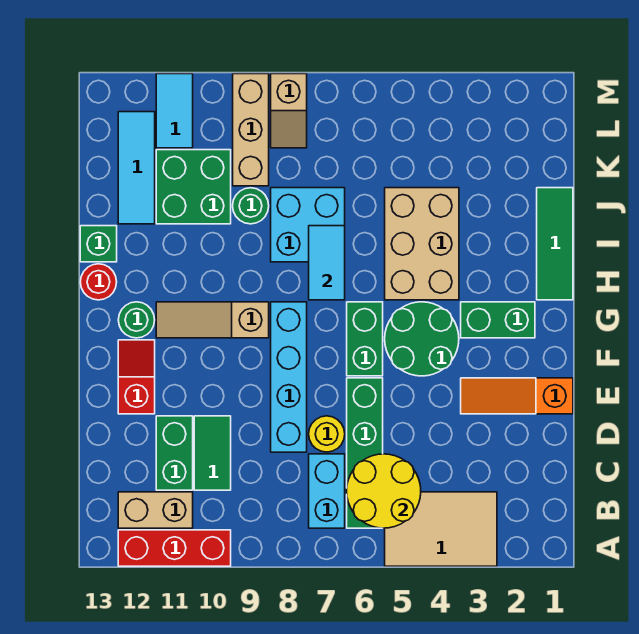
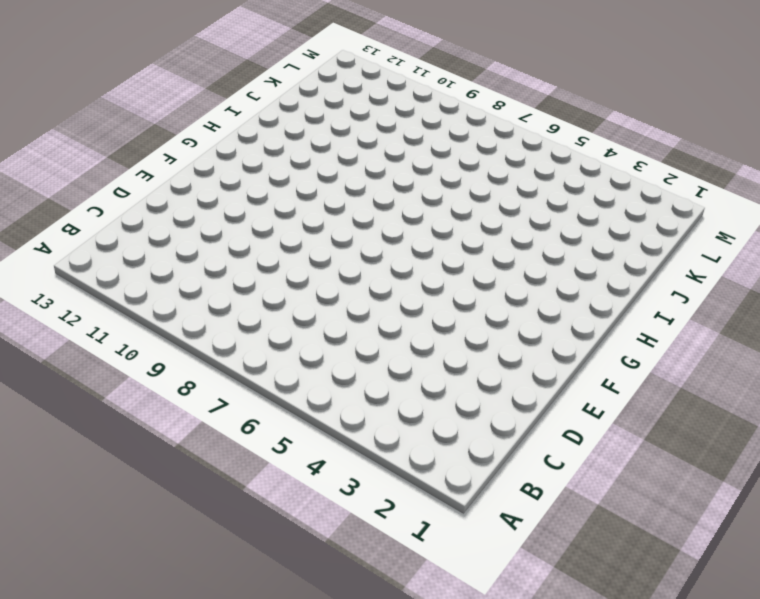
none -> tan 2x3 tile [385,492,497,566]
none -> red 1x3 brick [118,530,231,566]
none -> green 1x4 brick [347,378,383,528]

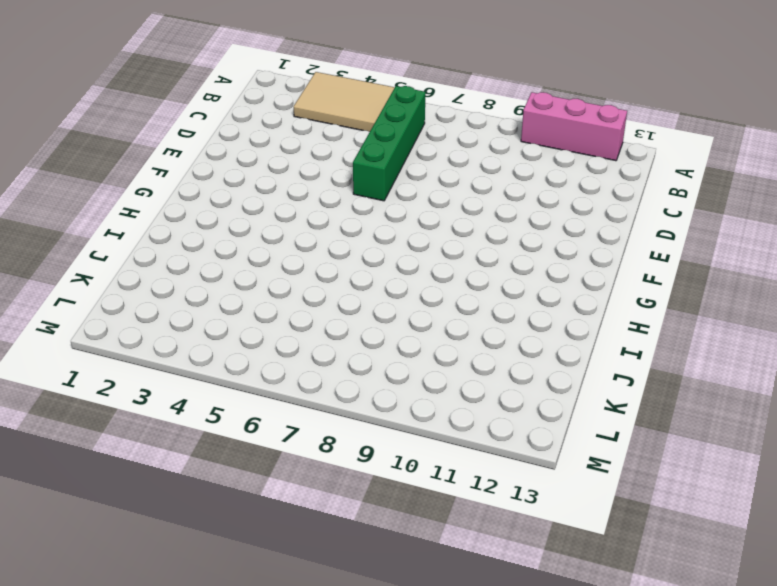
pink 1x3 brick [521,92,627,161] -> red 1x3 brick [118,530,231,566]
none -> cyan 1x2 brick [309,454,345,528]
none -> tan 1x2 brick [118,492,193,528]
none -> green 1x2 tile [194,416,231,490]

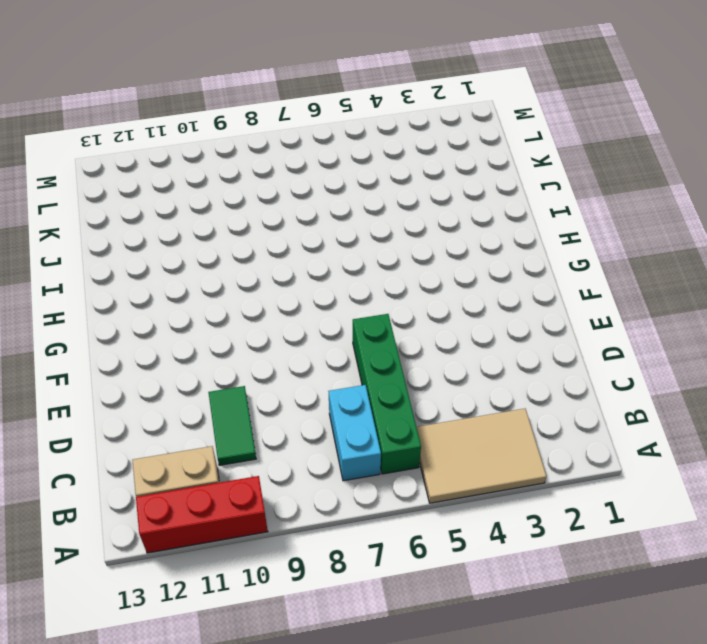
none -> green 1x2 brick [156,416,193,490]
none -> yellow 1x1 round brick [309,416,345,452]
none -> cyan 1x4 brick [271,302,307,452]

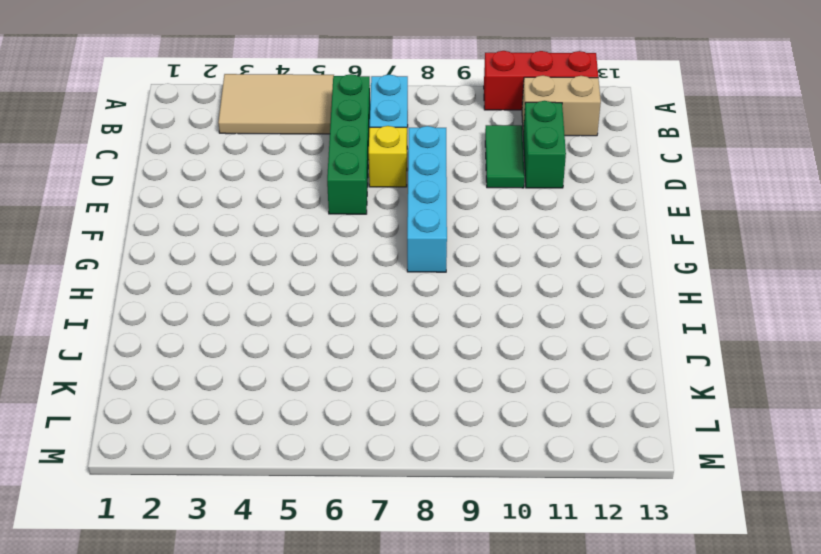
yellow 1x1 brick [369,126,407,187] -> yellow 1x1 round brick [309,416,345,452]
none -> orange 1x3 slope [461,378,573,414]
none -> red 1x2 slope [118,340,155,414]
none -> green 2x2 round brick [385,302,459,376]

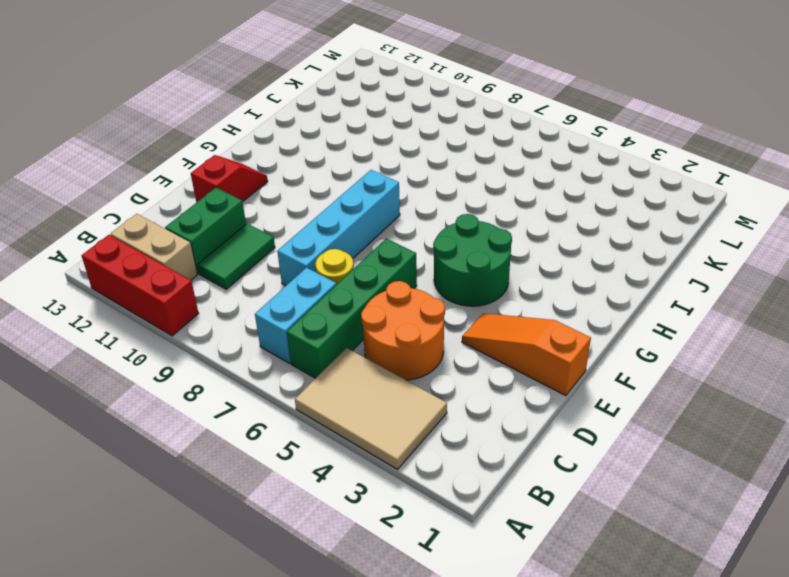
orange 2x2 round brick [361,281,445,380] -> none
none -> green 1x2 brick [347,302,383,376]
none -> green 1x2 brick [461,302,535,338]
none -> tan 1x3 slope [156,302,269,338]

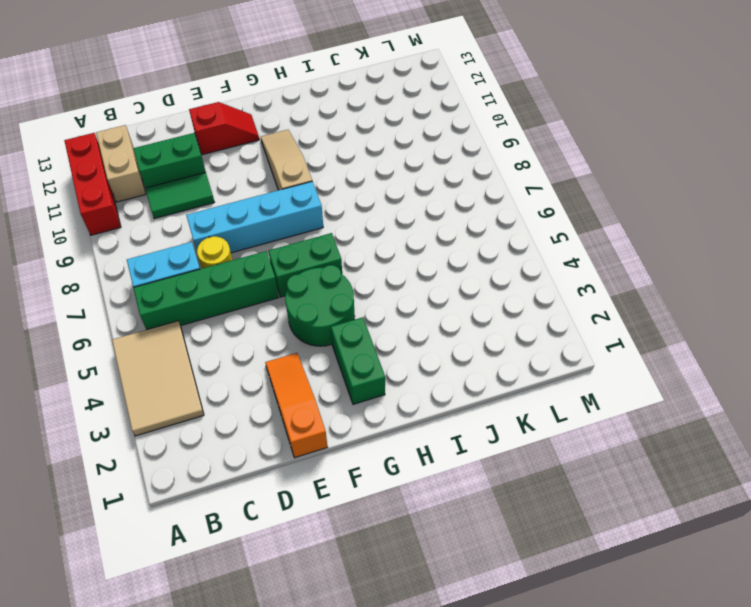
none -> green 1x1 round brick [118,302,155,338]
none -> green 1x3 tile [537,188,573,300]
none -> tan 2x3 brick [385,188,459,300]

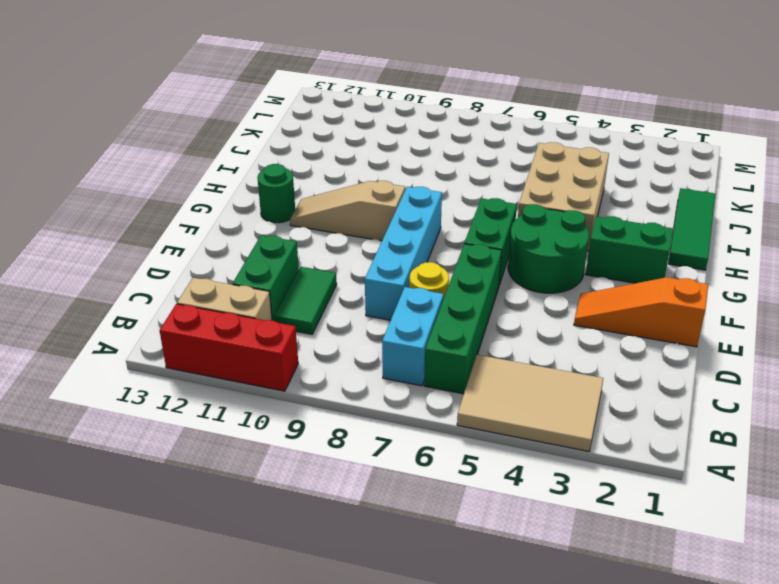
none -> red 1x2 slope [118,340,155,414]
none -> red 1x1 round brick [80,264,117,300]
none -> cyan 2x2 brick [271,188,345,262]

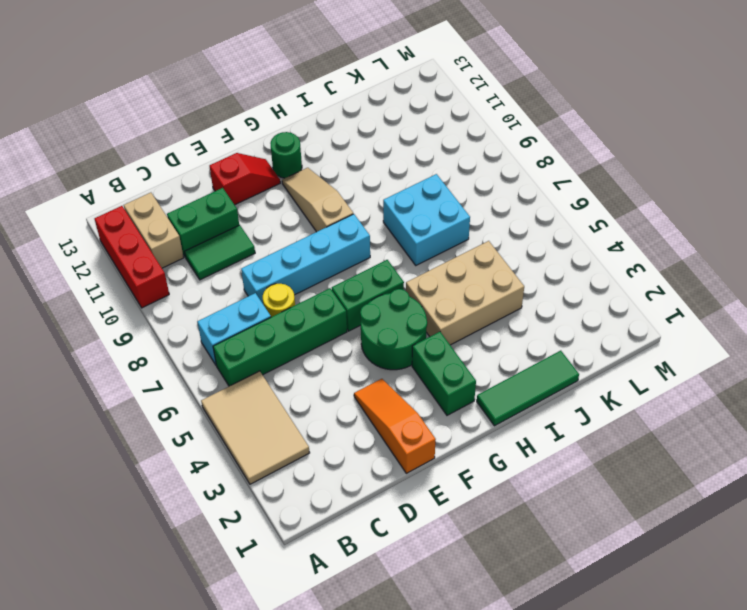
none -> red 1x1 round brick [80,264,117,300]
none -> green 1x1 brick [80,226,117,262]
none -> green 1x1 round brick [233,188,269,224]

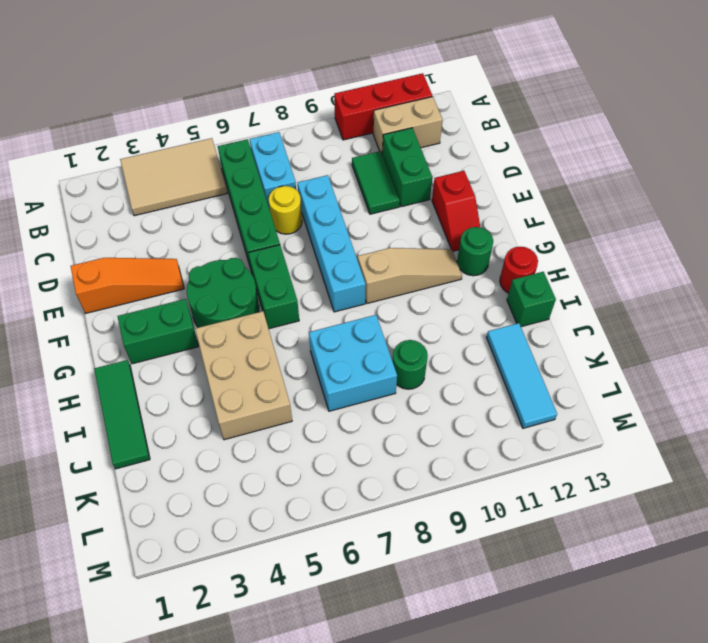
none -> green 2x2 brick [156,150,231,224]
none -> tan 1x3 brick [233,74,269,186]
none -> tan 1x2 slope [271,74,307,148]

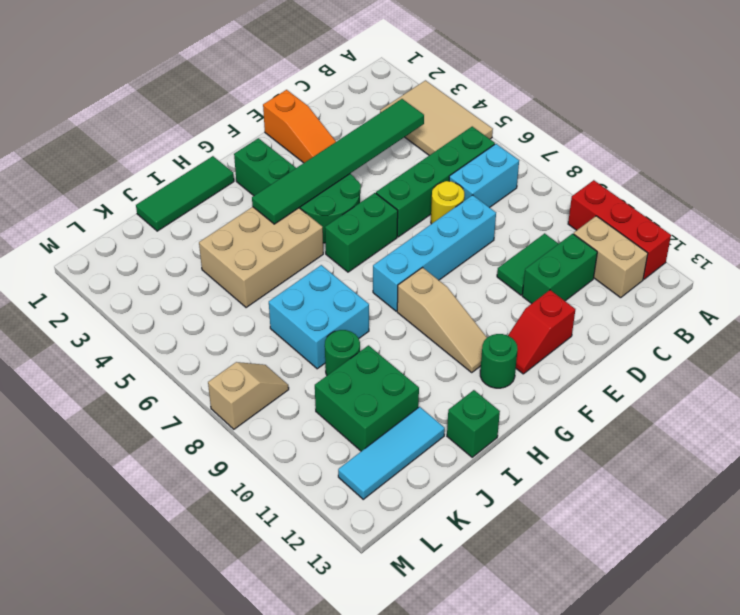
green 1x6 tile [252,99,424,224] -> none
none -> red 1x1 round brick [80,264,117,300]
none -> tan 1x3 brick [233,74,269,186]
none -> cyan 1x2 tile [156,74,193,148]

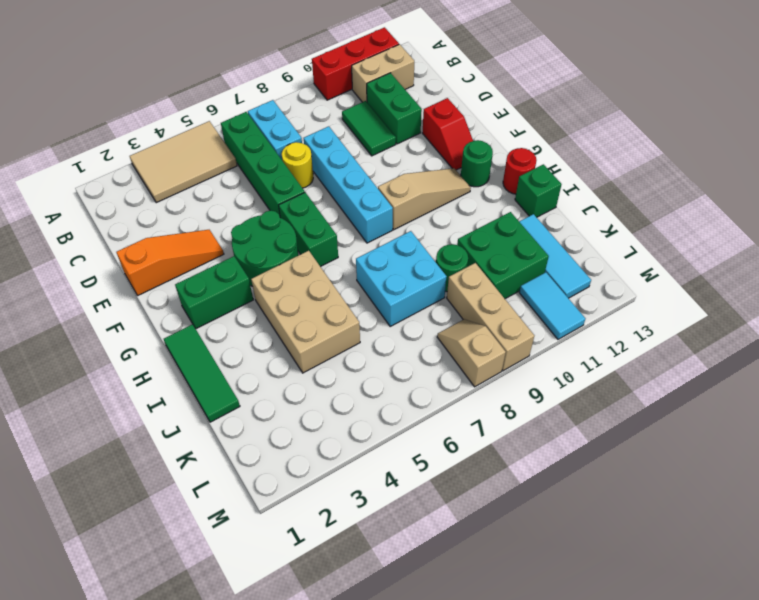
none -> yellow 2x2 round brick [347,454,421,528]
none -> cyan 1x2 tile [309,226,345,300]

